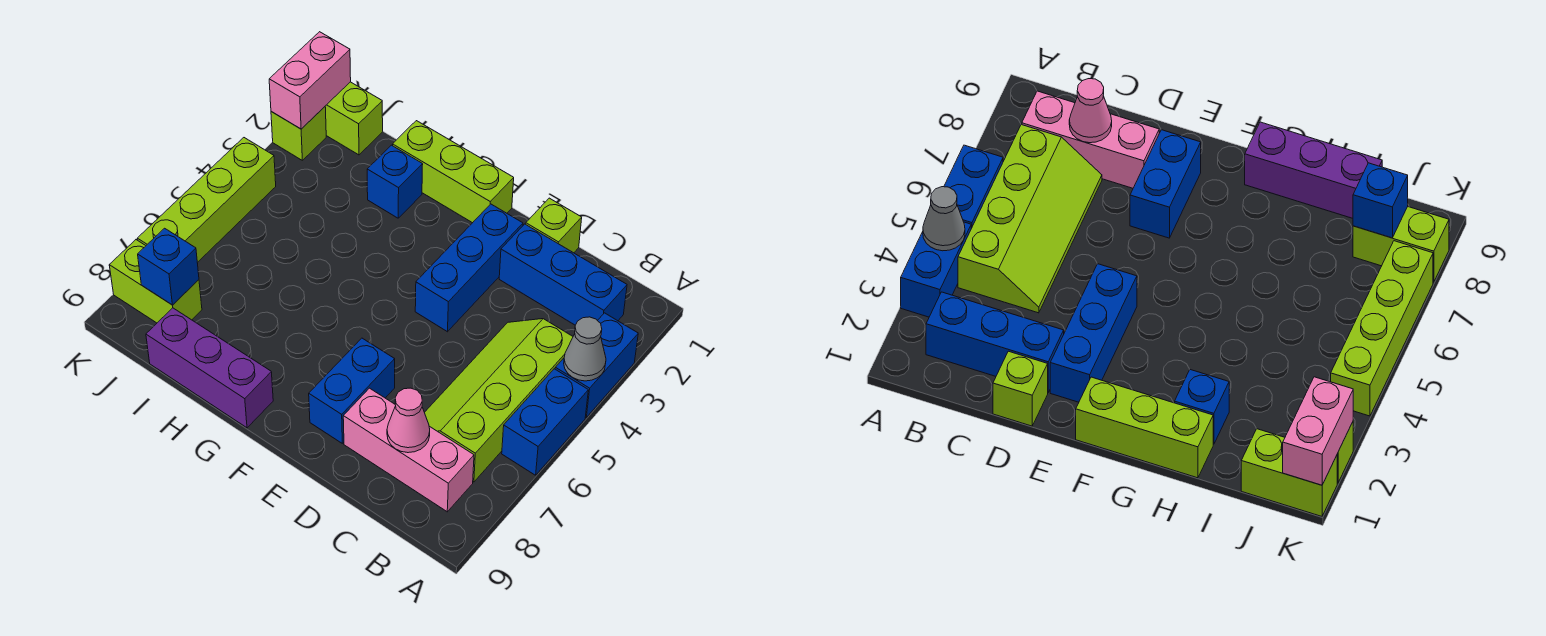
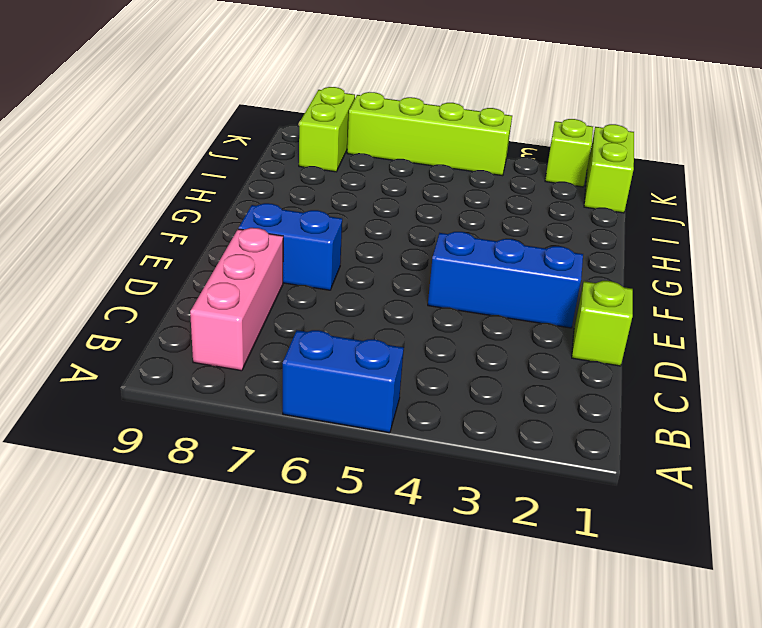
none -> blue 1x2 brick [555,313,638,417]
none -> blue 1x3 brick [499,224,627,325]
none -> lime 2x4 slope [424,319,573,482]

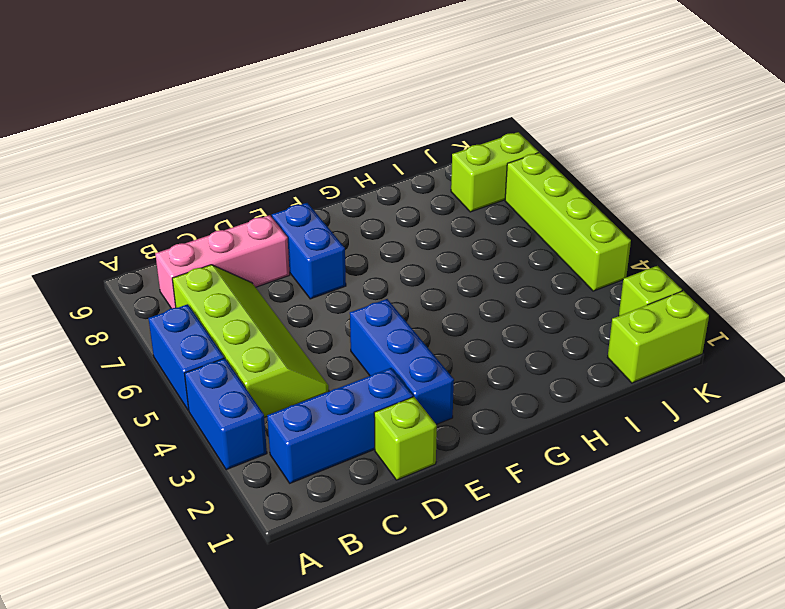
none -> lime 1x3 brick [393,121,514,223]
none -> purple 1x3 brick [146,308,273,428]
none -> blue 1x1 brick [367,145,423,218]

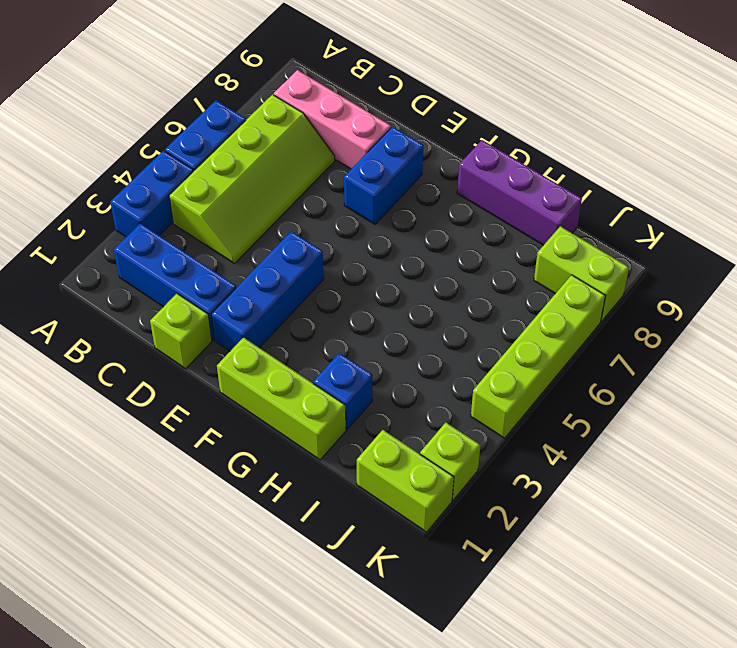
none -> grey 1x1 cone [564,317,606,381]
none -> pink 1x1 cone [387,388,430,453]
none -> blue 1x1 brick [138,228,199,305]

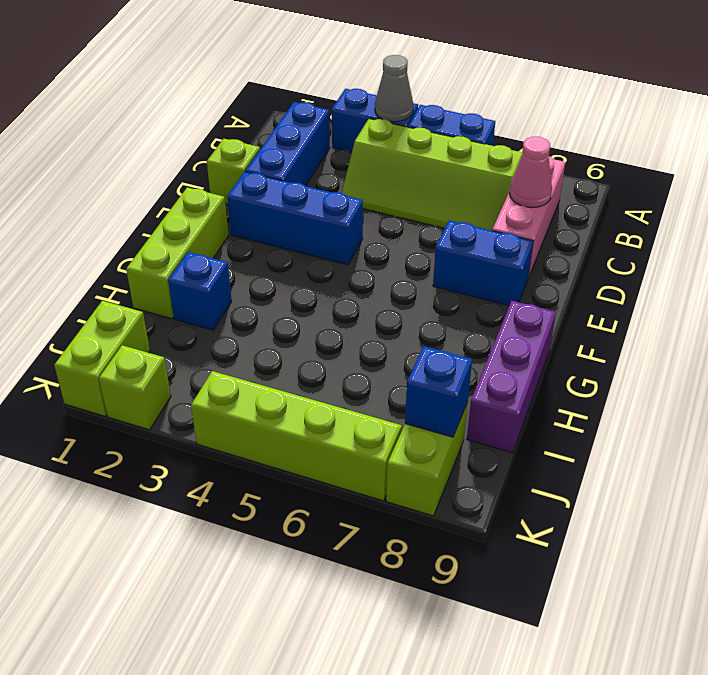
none -> pink 1x2 brick [269,32,351,129]

